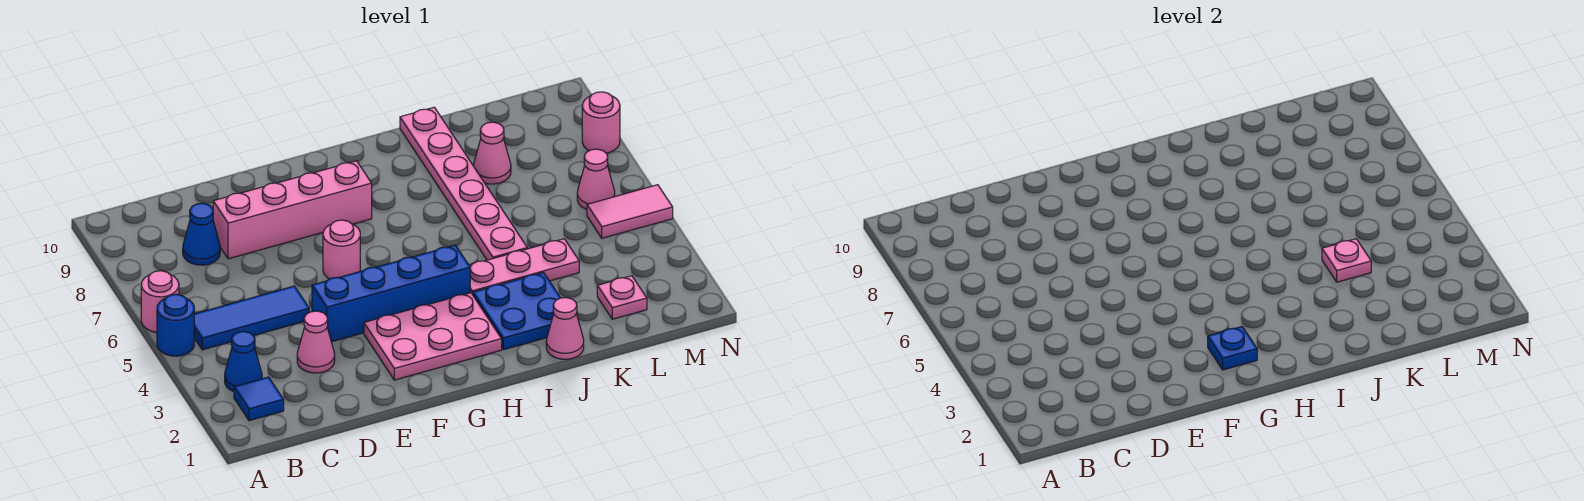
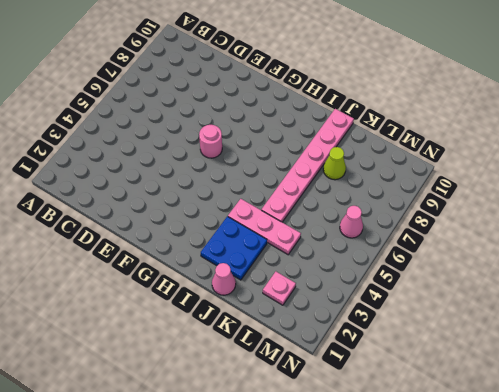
lime 1x1 cone [323,147,346,180] -> pink 1x1 cone [474,122,511,184]
none -> blue 1x1 round brick [157,294,194,356]
none -> pink 1x1 round brick [141,271,179,332]
none -> blue 1x1 tile [234,377,284,421]

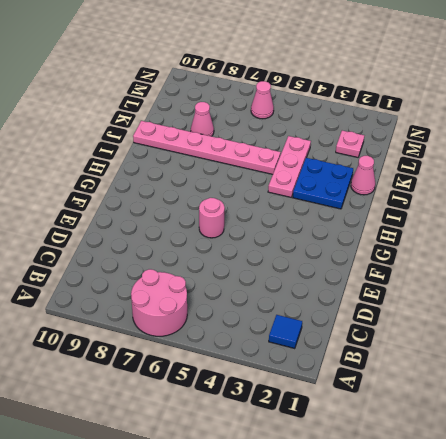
pink 2x2 round brick [131,269,187,336] -> pink 1x1 round brick [141,271,179,332]
none -> blue 1x1 round brick [157,294,194,356]
none -> blue 1x1 cone [225,331,262,392]
none -> blue 1x3 tile [194,286,309,350]

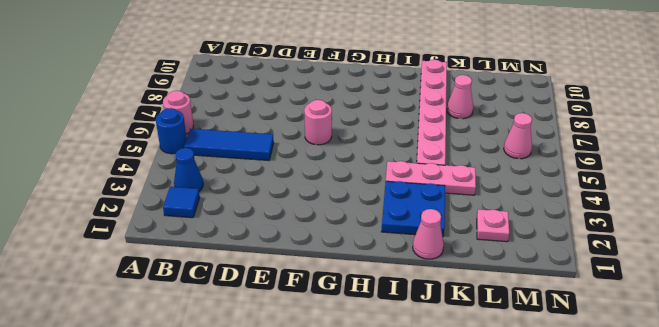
none -> blue 1x1 cone [183,203,220,265]
none -> pink 1x1 cone [297,311,335,373]
none -> pink 1x4 brick [213,161,372,259]

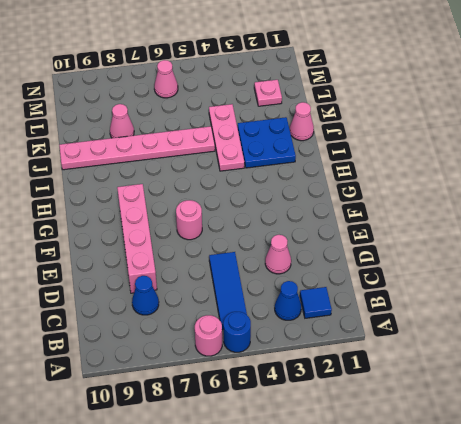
none -> blue 1x4 brick [312,245,470,342]
none -> pink 2x3 plate [364,293,502,380]
none -> pink 1x2 tile [587,185,673,238]

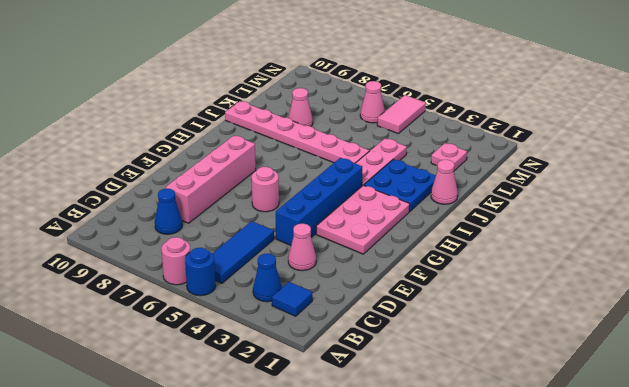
none -> pink 1x1 round brick [582,92,620,153]
none -> blue 1x1 plate [1208,327,1257,370]
none -> pink 1x1 plate [1322,239,1371,282]

